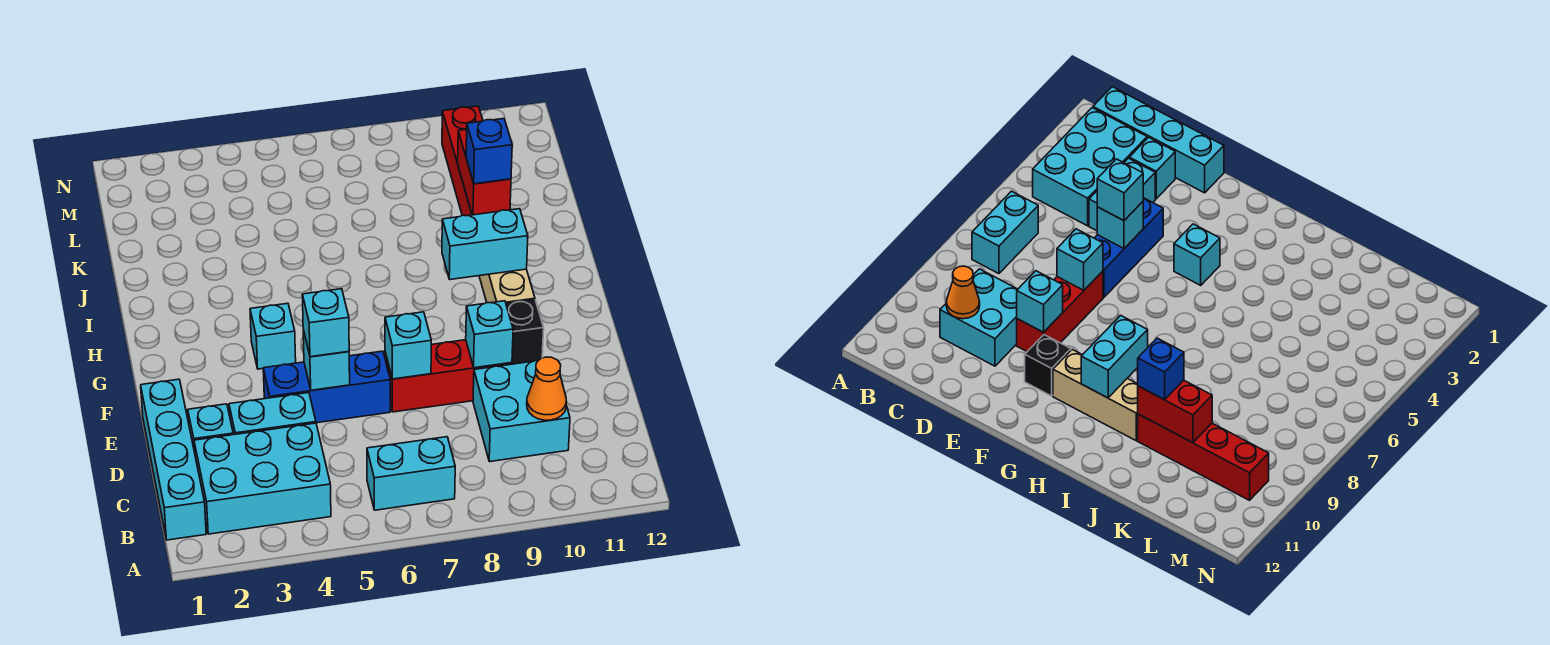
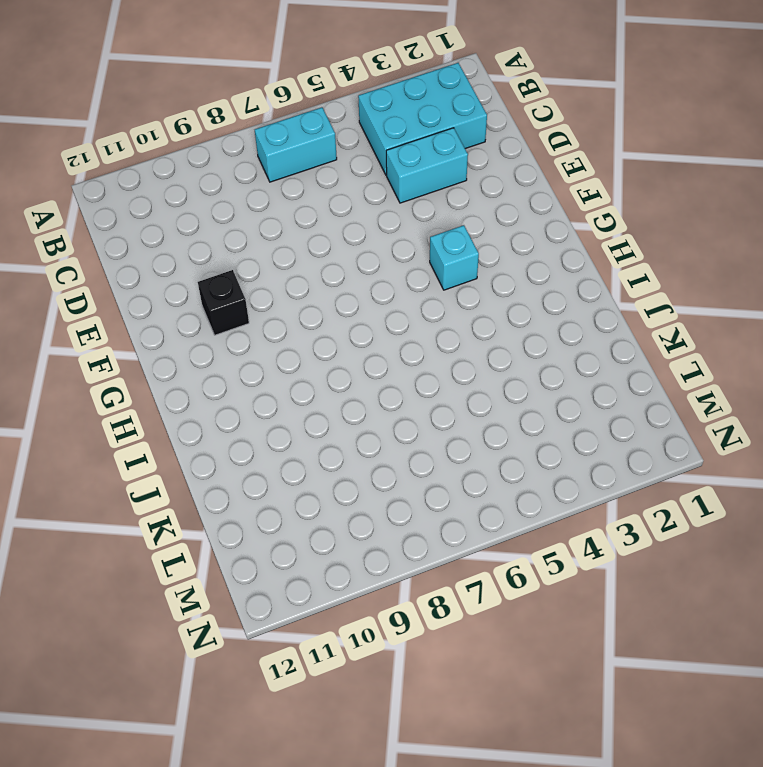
none -> cyan 1x4 brick [141,379,206,540]
none -> cyan 2x2 brick [473,361,570,462]
none -> cyan 1x1 brick [188,404,233,452]

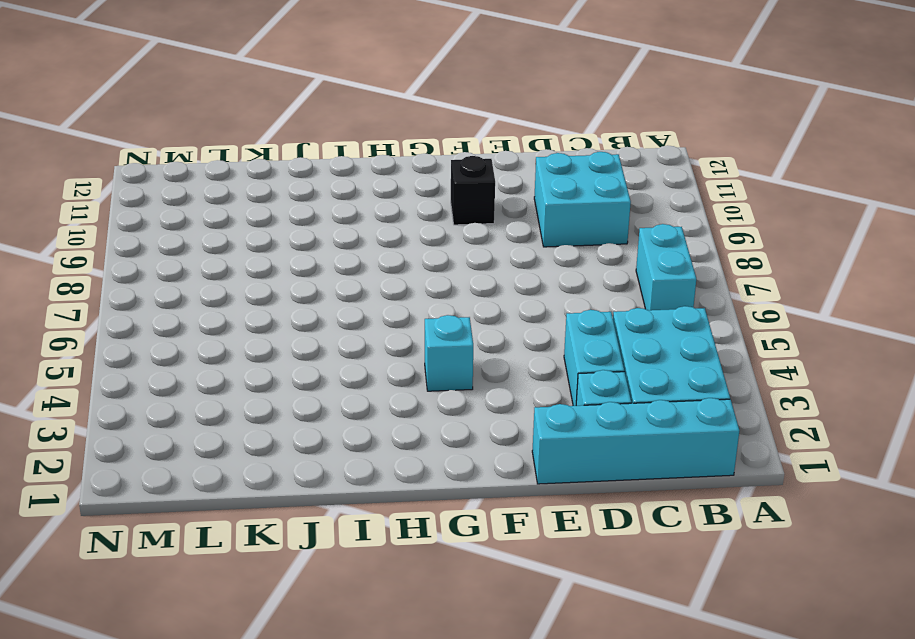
none -> blue 1x3 brick [263,351,390,423]
none -> red 1x3 brick [385,340,512,412]
none -> tan 1x3 brick [479,269,535,304]

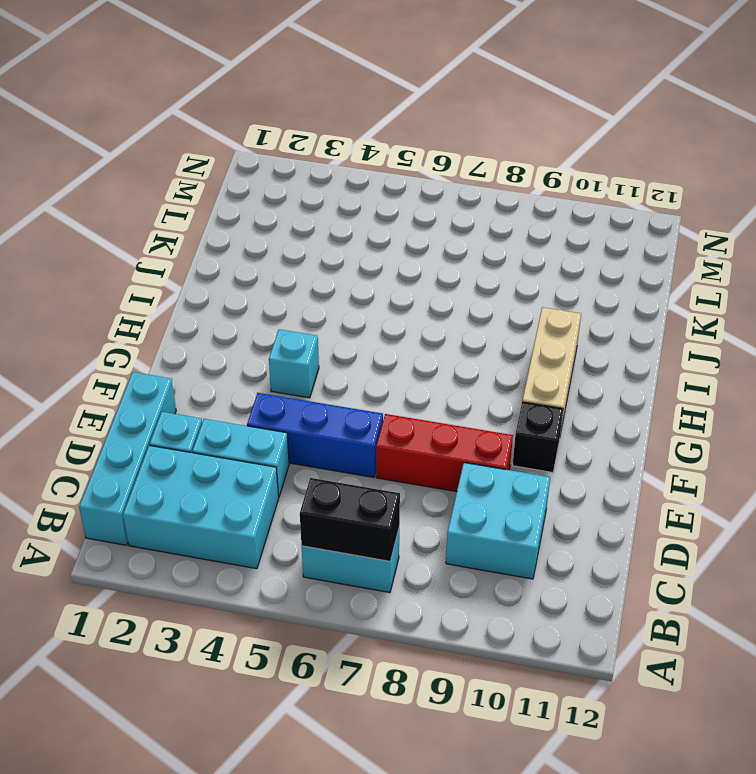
black 1x2 brick [300,478,400,562] -> none
none -> red 1x4 brick [442,106,483,216]
none -> orange 1x1 cone [527,357,566,420]
none -> cyan 1x1 brick [303,330,350,390]

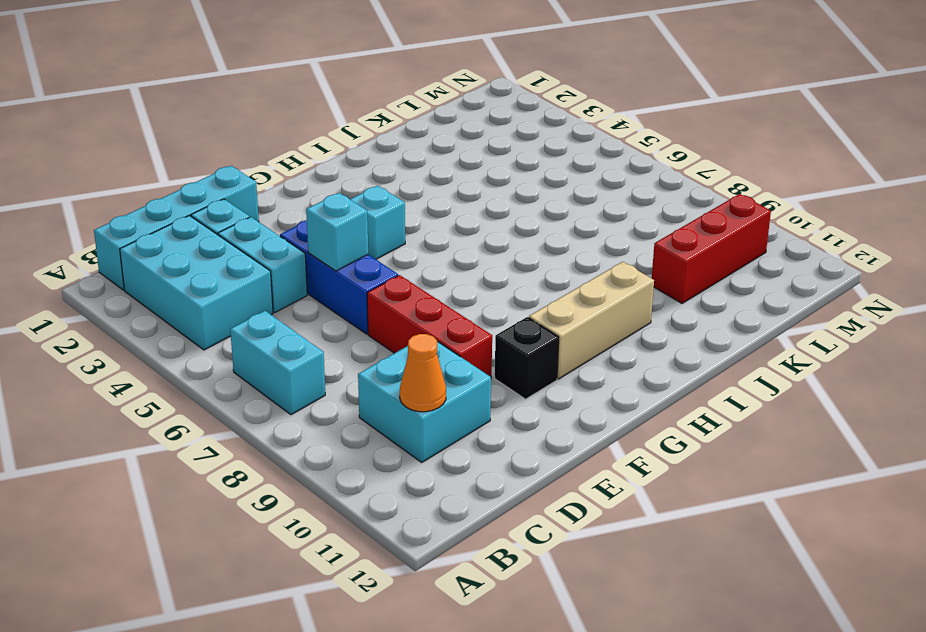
red 1x3 brick [652,194,771,303] -> red 1x4 brick [442,106,483,216]
none -> cyan 1x1 brick [385,312,431,379]
none -> cyan 1x1 brick [466,301,513,368]
none -> cyan 1x2 brick [442,209,528,280]

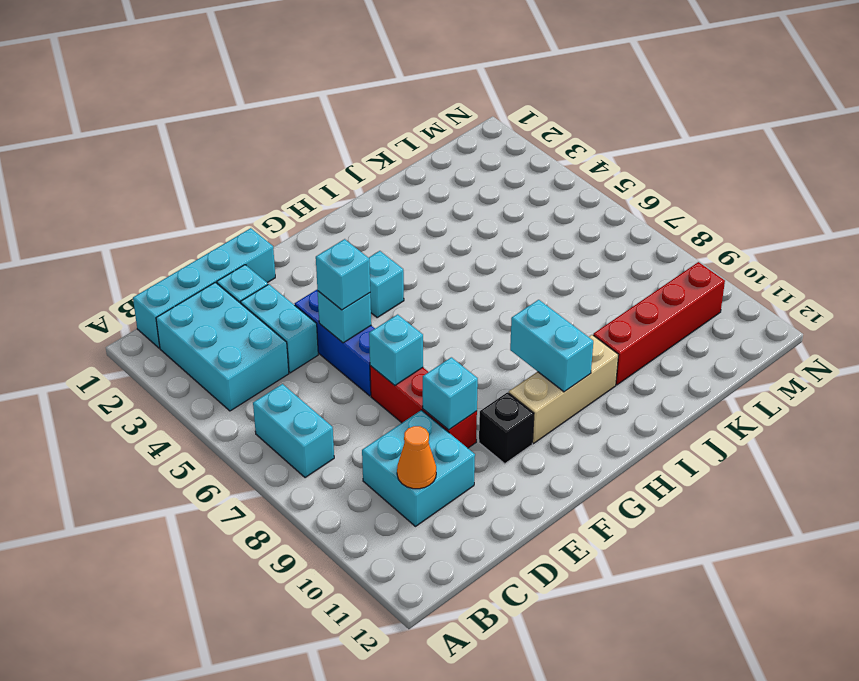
none -> red 1x2 brick [458,129,511,215]
none -> blue 1x1 brick [466,119,512,184]

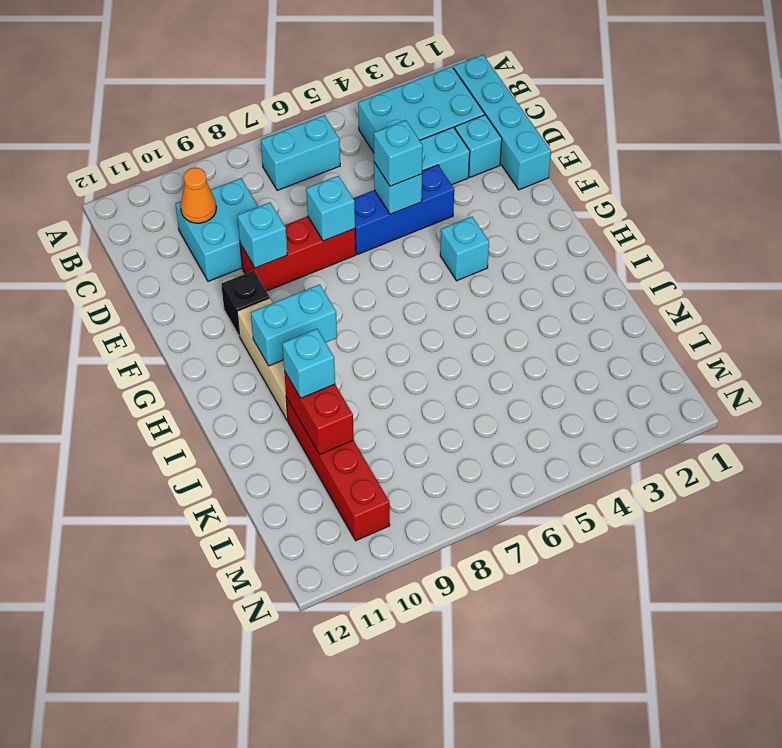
cyan 1x1 brick [282,329,335,398] -> blue 1x1 brick [466,119,512,184]

